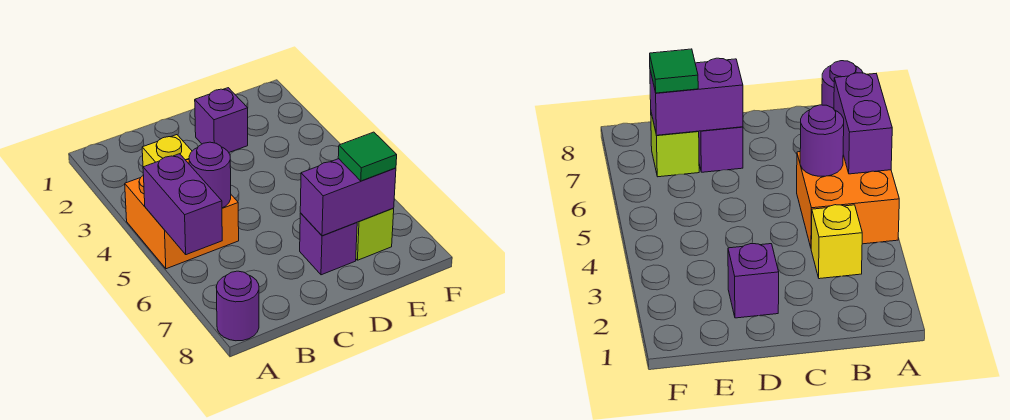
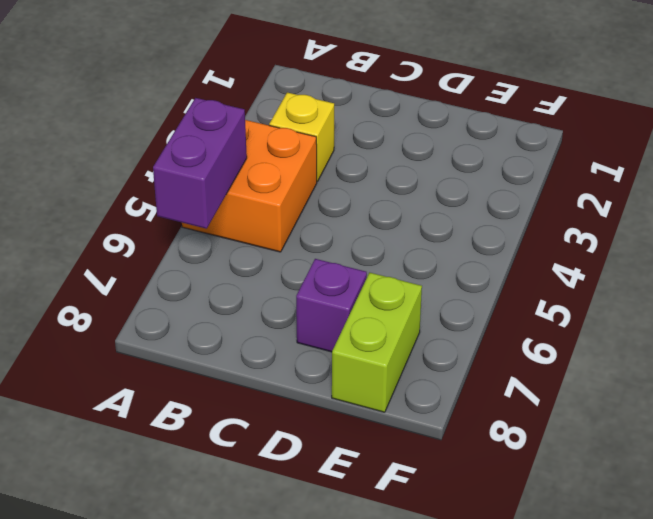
lime 1x2 brick [332,273,422,412] -> lime 1x1 brick [356,208,394,260]
none -> purple 1x1 round brick [216,271,259,341]
none -> purple 1x1 brick [195,88,248,152]

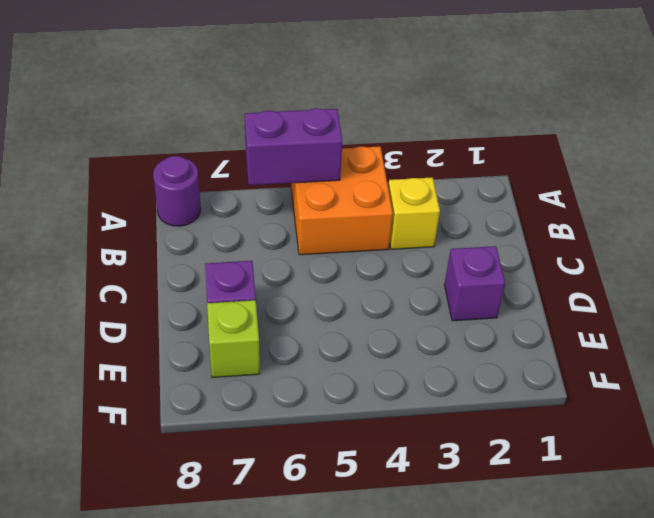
none -> purple 1x1 round brick [189,142,231,208]
none -> purple 1x2 brick [300,159,396,236]

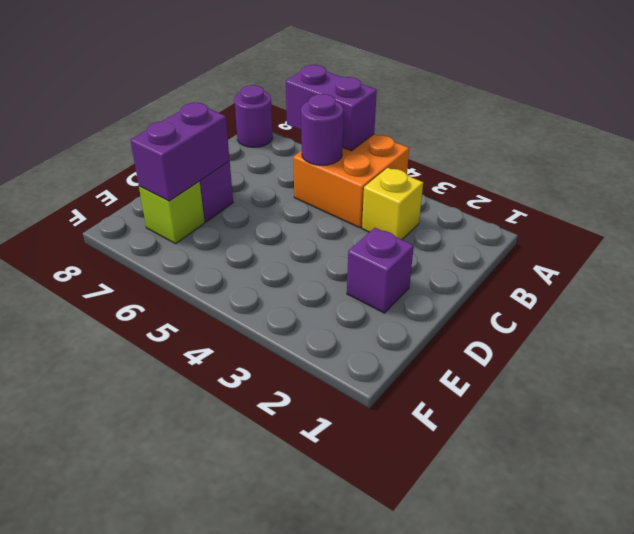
none -> green 1x1 tile [338,132,397,181]

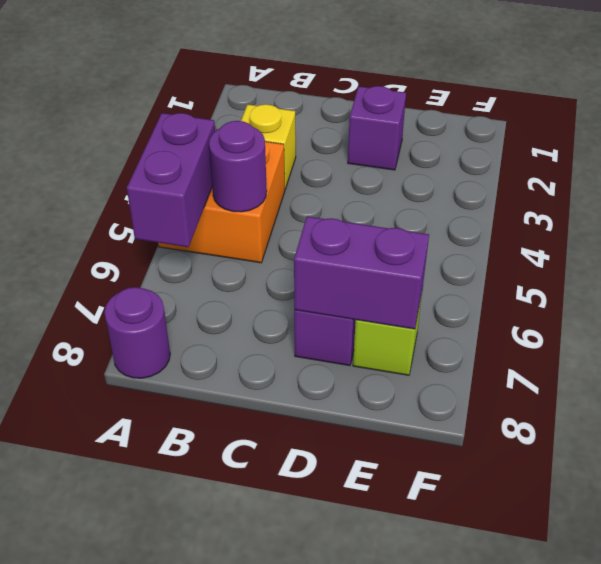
none -> green 1x1 tile [338,132,397,181]

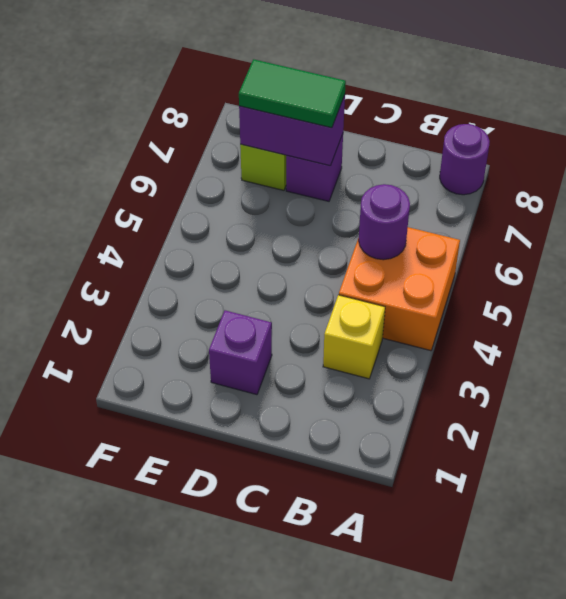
green 1x2 tile [239,59,346,128] -> green 1x1 tile [338,132,397,181]
none -> purple 1x2 brick [143,154,222,255]

